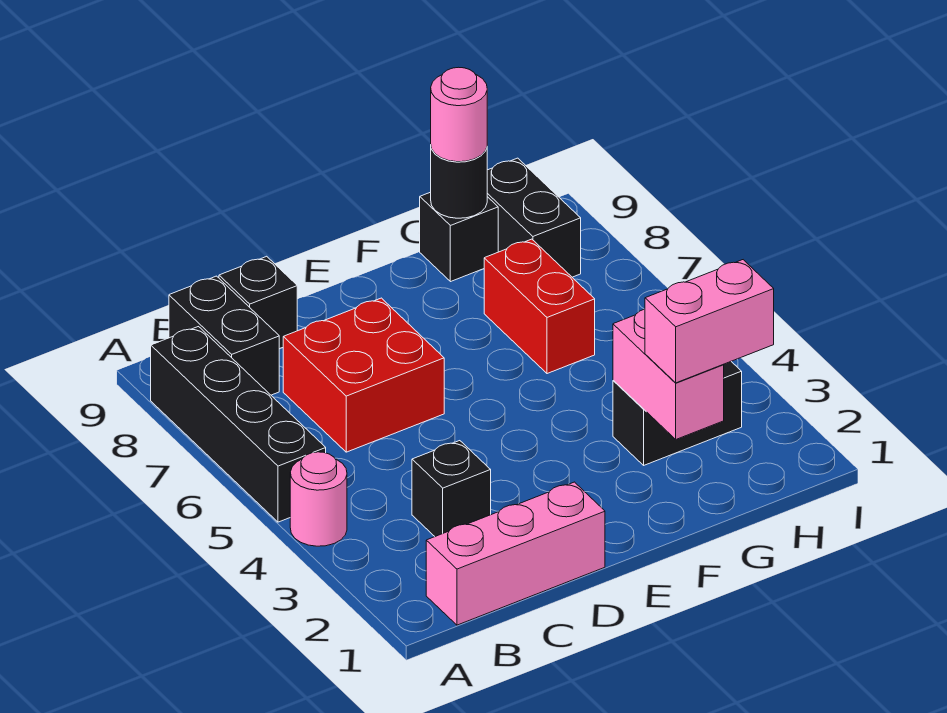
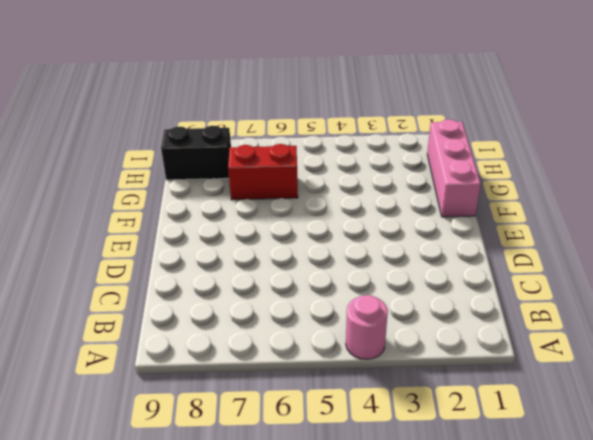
pink 1x3 brick [427,119,481,217] -> pink 1x3 brick moved to [426,482,605,625]
none -> black 1x4 brick [151,327,326,522]
none -> black 1x2 brick [169,276,279,395]
none -> black 1x1 brick [412,441,491,536]

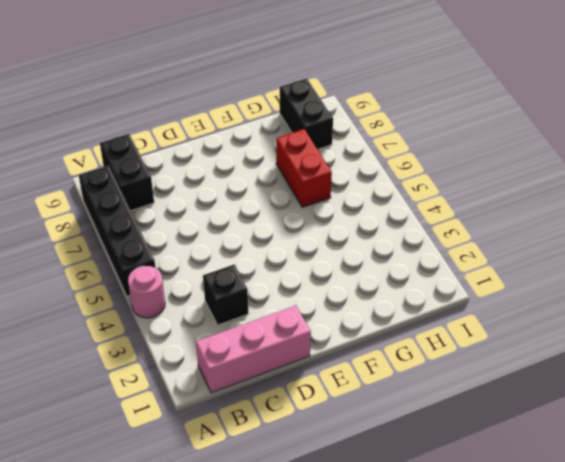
none -> red 2x2 brick [283,298,444,452]
none -> black 1x1 brick [219,256,297,349]
none -> black 1x2 brick [613,362,742,465]

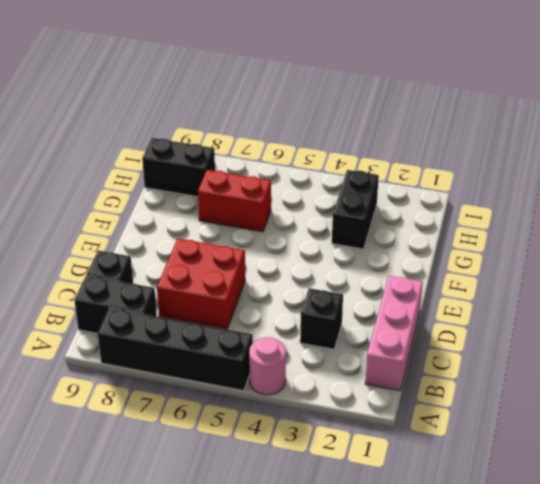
none -> black 1x1 brick [420,192,498,282]
none -> pink 1x2 brick [613,309,724,439]
none -> black 1x1 round brick [431,148,487,218]

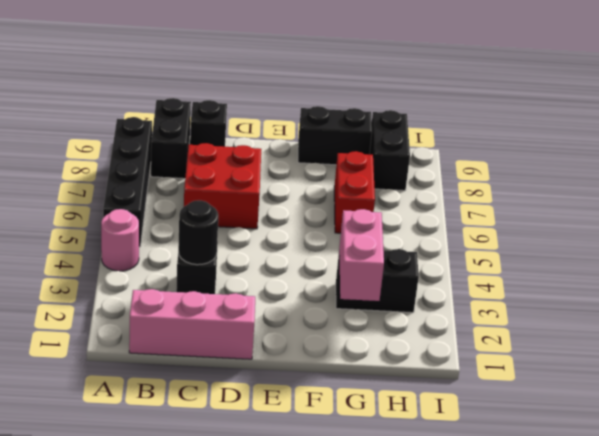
black 1x1 round brick [178,200,218,265] -> black 1x1 round brick moved to [431,148,487,218]
black 1x2 brick [298,106,372,165] -> black 1x1 brick [420,192,498,282]
none -> pink 1x2 brick [645,260,774,383]
none -> pink 1x1 round brick [431,67,487,162]

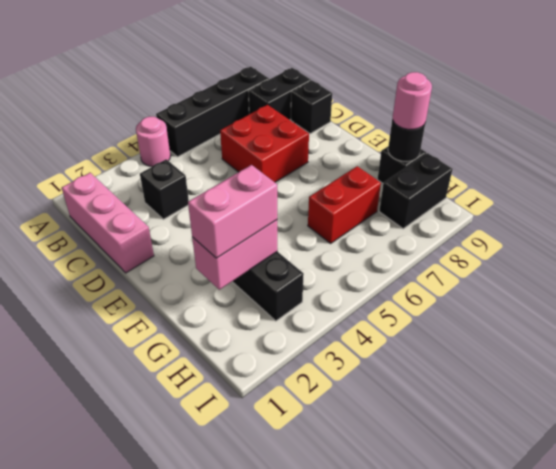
pink 1x2 brick [188,165,277,258] -> pink 1x2 brick turned to [645,260,774,383]

